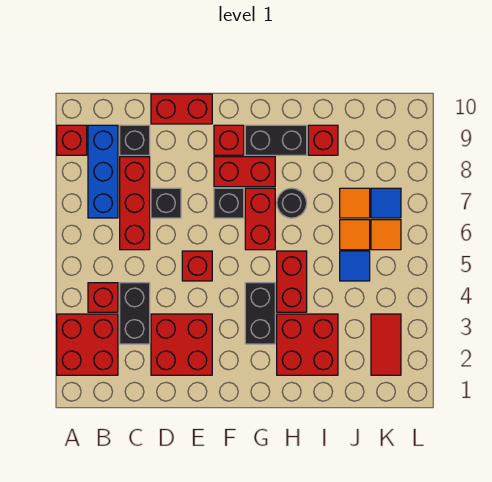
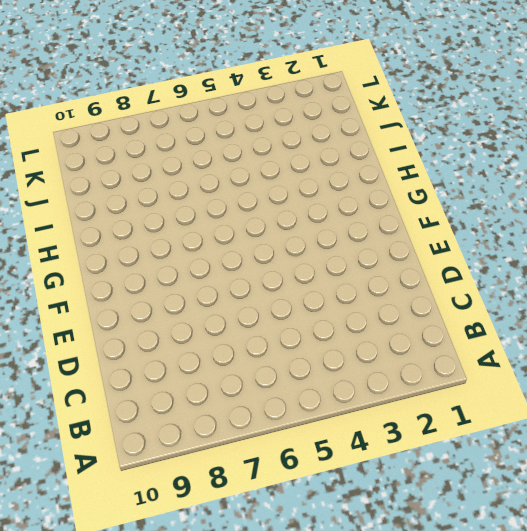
none -> red 2x2 brick [57,314,118,375]
none -> red 1x1 brick [57,125,87,155]
none -> red 1x1 brick [88,283,118,312]

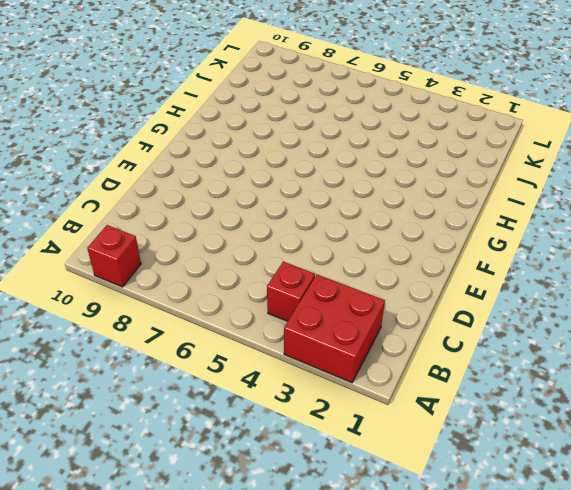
none -> blue 1x3 brick [88,125,118,218]
none -> black 1x2 brick [120,283,150,344]
none -> red 1x3 brick [120,157,150,250]

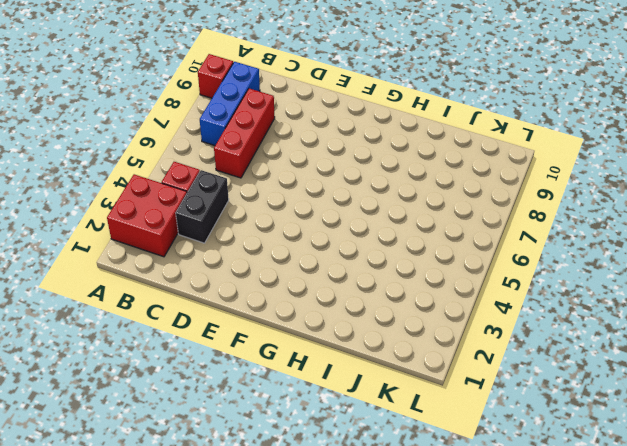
none -> black 1x1 brick [120,125,150,155]
none -> red 2x2 brick [151,314,212,375]
none -> black 1x1 brick [151,188,181,218]

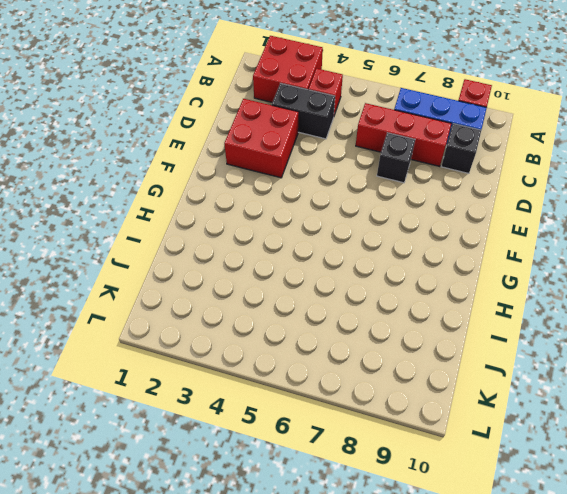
none -> red 1x2 brick [151,94,212,124]
none -> red 1x1 brick [182,251,212,281]
none -> black 1x1 brick [214,188,244,218]

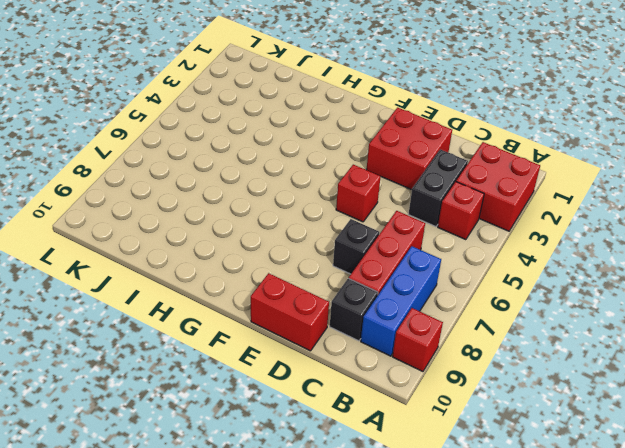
none -> black 1x1 brick [214,188,244,218]
none -> red 1x2 brick [214,157,275,187]
none -> red 1x1 brick [214,125,244,155]

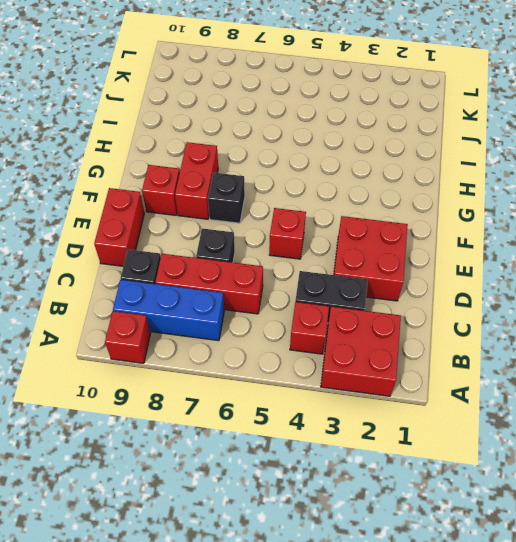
none -> black 1x2 brick [245,283,275,344]
none -> red 1x2 brick [245,188,275,250]
none -> black 1x2 brick [245,125,307,155]

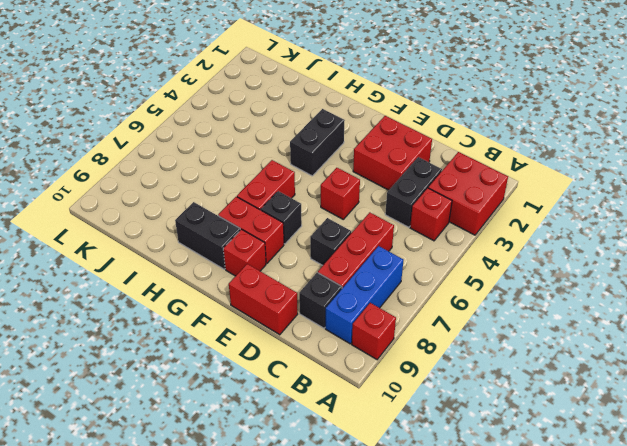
none -> red 2x2 brick [277,314,338,375]
none -> red 1x2 brick [277,251,307,312]
none -> black 1x1 round brick [277,188,307,218]

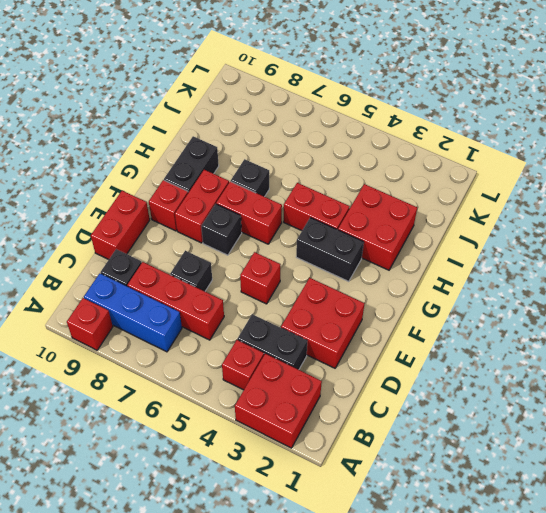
black 1x1 brick [231,159,269,197] -> black 1x1 round brick [277,188,307,218]
none -> red 1x1 brick [308,125,338,155]
none -> blue 1x1 tile [340,251,370,281]
none -> orange 1x1 tile [340,220,370,250]

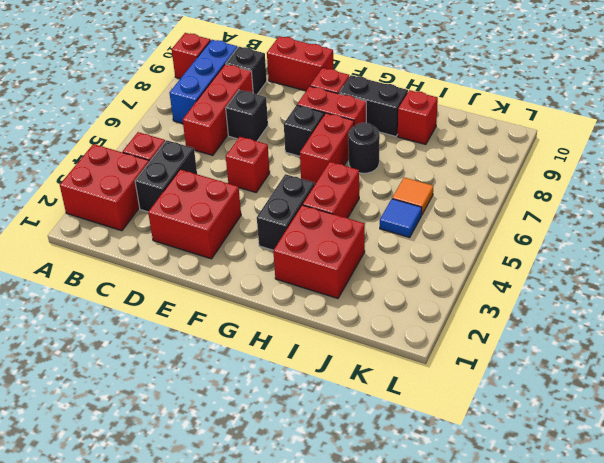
none -> orange 1x1 tile [340,188,370,218]
none -> red 1x2 tile [371,314,401,375]
none -> orange 1x1 tile [371,220,401,250]

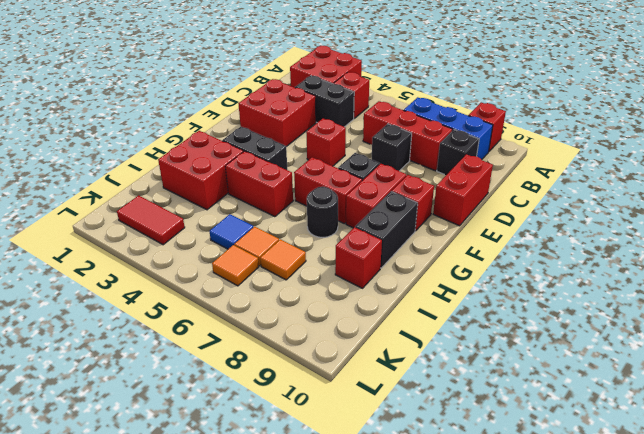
none -> blue 1x1 tile [371,188,401,218]

